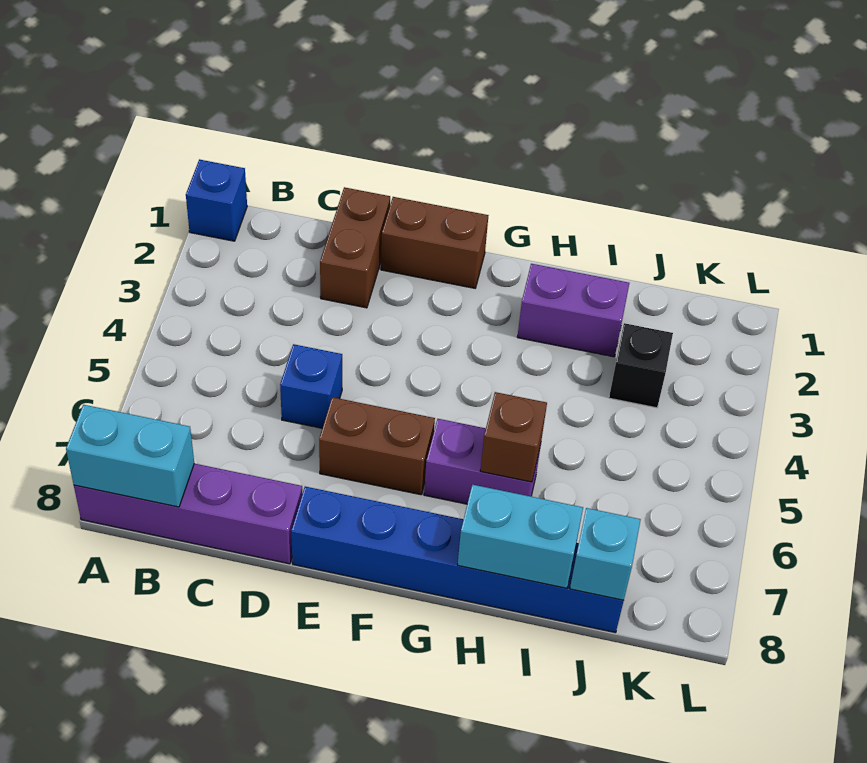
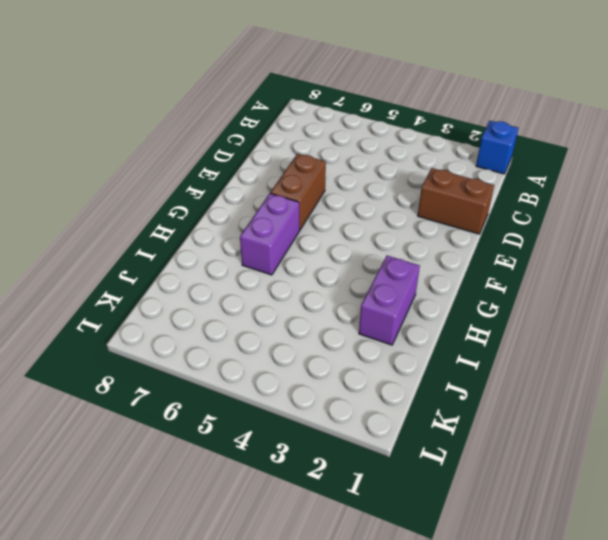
none -> purple 1x4 brick [74,464,302,564]
none -> blue 1x1 brick [280,344,342,428]
none -> brown 1x2 brick [381,197,488,288]

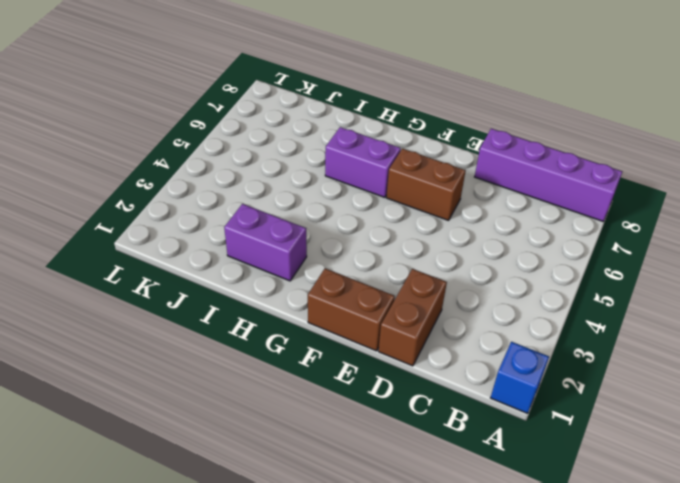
none -> blue 1x1 brick [280,344,342,428]
none -> blue 1x6 brick [291,487,623,633]
none -> black 1x1 brick [609,323,673,408]

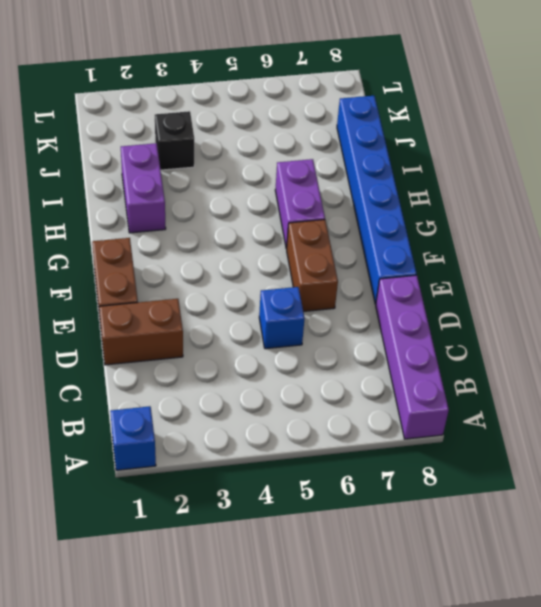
none -> cyan 1x2 brick [66,405,194,507]
none -> brown 1x1 brick [480,392,547,482]
none -> cyan 1x2 brick [458,485,583,588]

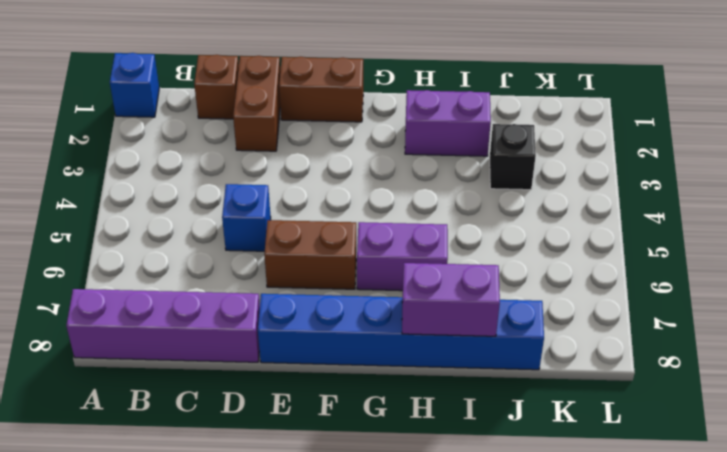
brown 1x1 brick [194,55,239,119] -> brown 1x1 brick moved to [480,392,547,482]
purple 1x2 brick [402,263,500,336] -> cyan 1x2 brick [458,485,583,588]
none -> cyan 1x2 brick [66,405,194,507]
none -> cyan 1x1 brick [570,508,641,600]

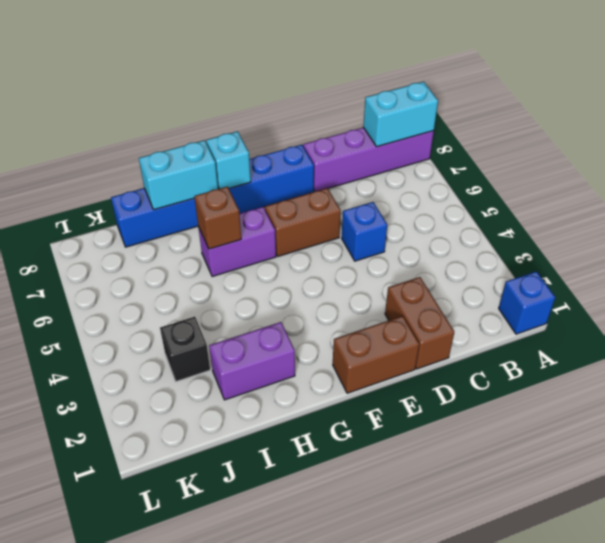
cyan 1x1 brick [206,132,251,189] -> cyan 1x1 brick moved to [570,508,641,600]

